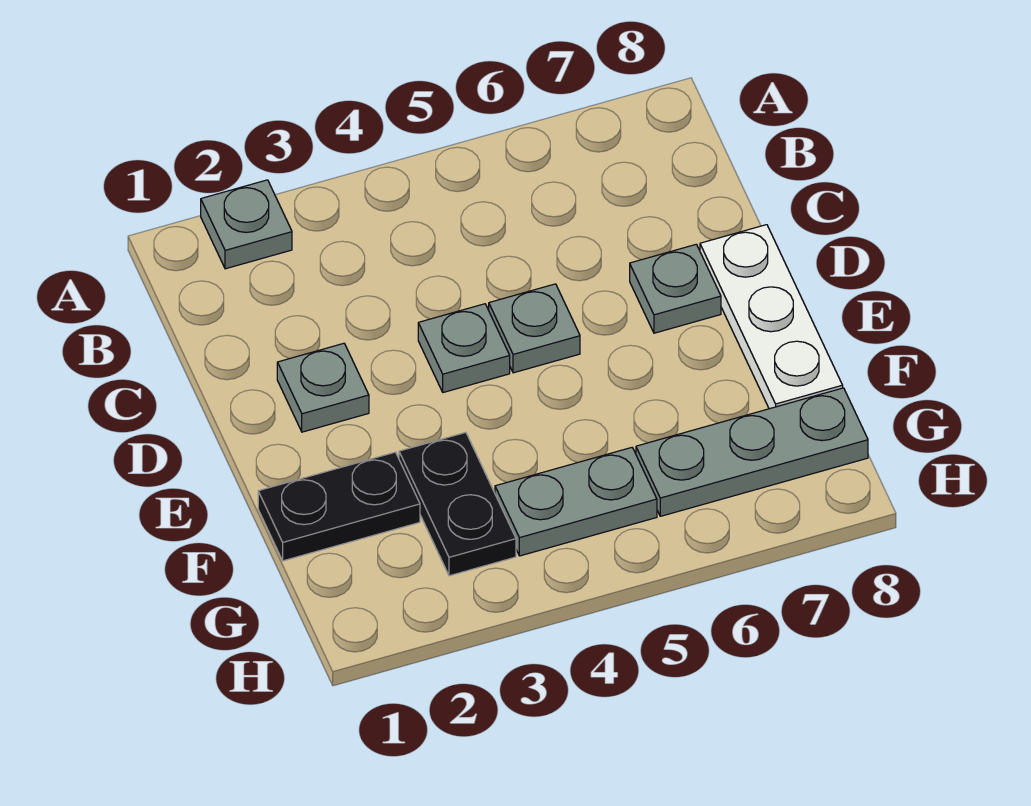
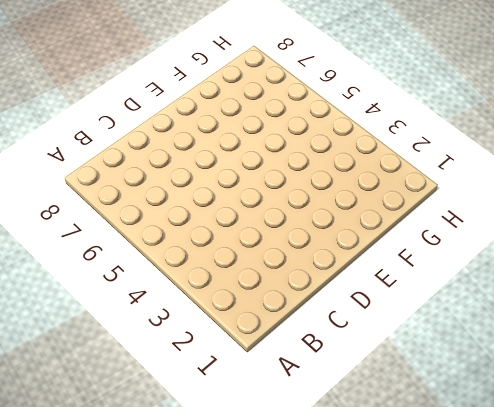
none -> grey 1x1 plate [201,180,292,269]
none -> grey 1x1 plate [277,343,369,432]

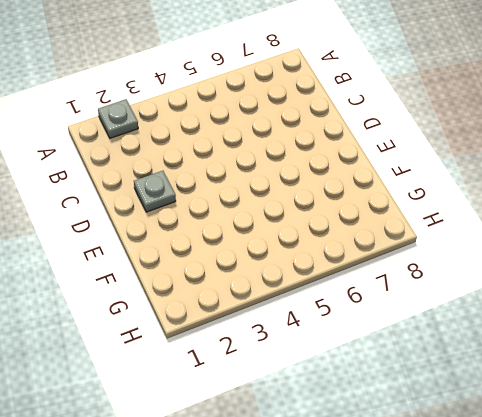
none -> grey 1x1 plate [418,304,510,392]
none -> grey 1x1 plate [489,284,580,373]

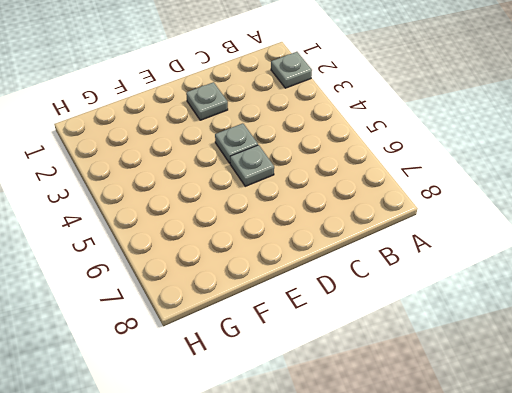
none -> grey 1x1 plate [630,244,721,333]
none -> white 1x3 plate [700,225,843,409]

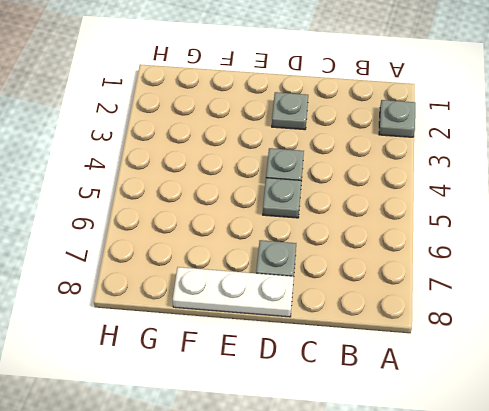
none -> black 1x2 plate [258,452,420,561]
none -> black 1x2 plate [399,432,516,576]

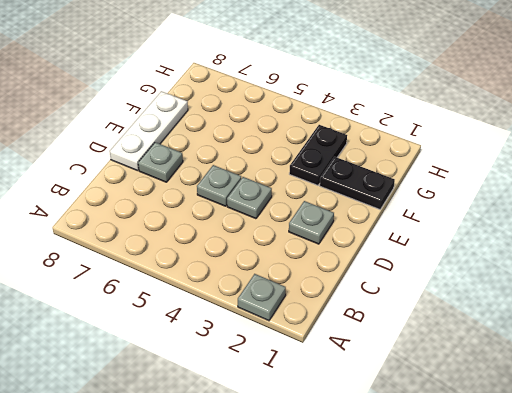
none -> grey 1x2 plate [495,448,657,556]
none -> grey 1x3 plate [636,388,868,516]

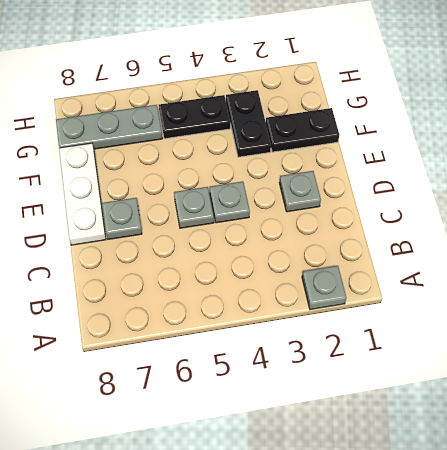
black 1x2 plate [159,95,230,139] -> grey 1x2 plate [495,448,657,556]

